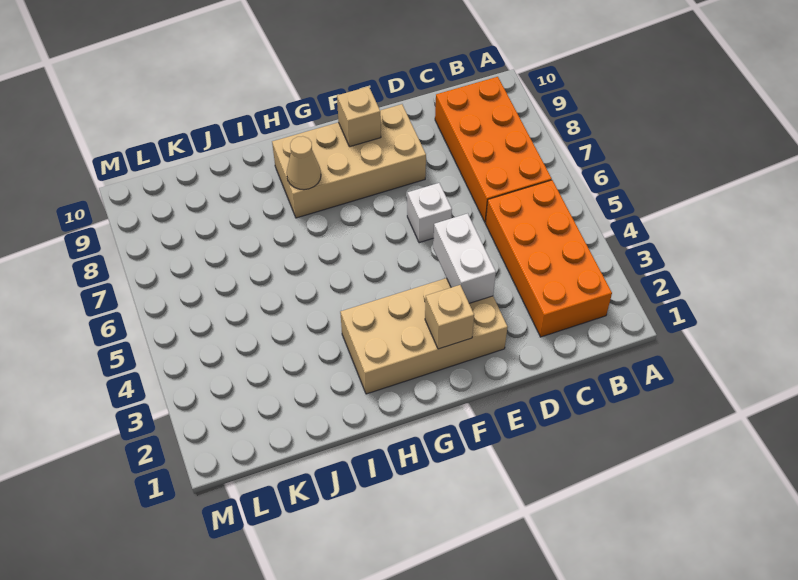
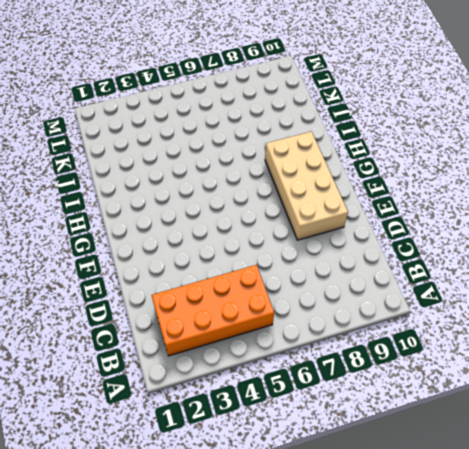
none -> orange 2x4 brick [435,77,552,222]
none -> tan 2x4 brick [340,278,508,394]

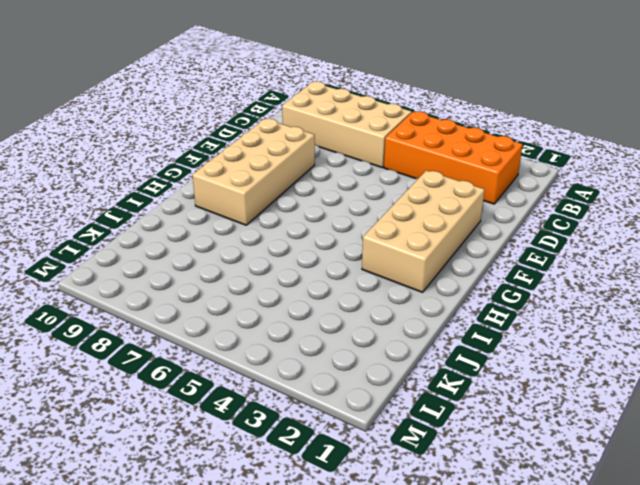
tan 2x4 brick [282,81,412,168] -> orange 2x4 brick [435,77,552,222]
none -> white 1x1 brick [407,183,452,243]
none -> white 1x2 brick [433,213,496,303]

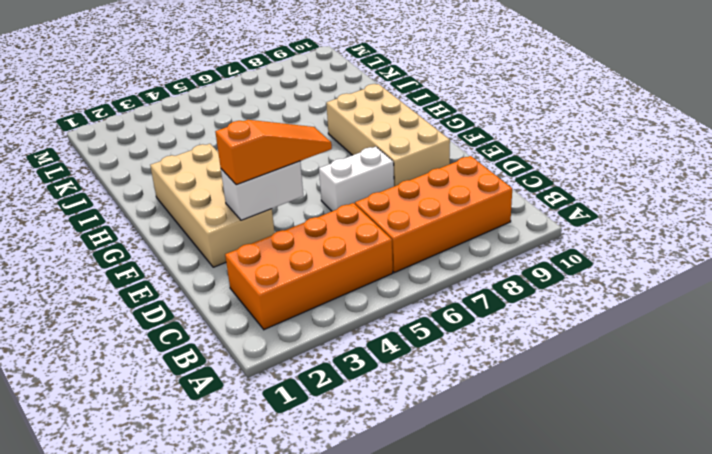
orange 1x3 slope [215,120,332,185] -> none
white 1x2 brick [319,147,394,211] -> white 1x1 brick [407,183,452,243]
none -> tan 1x1 brick [425,285,474,349]
none -> tan 1x1 brick [337,86,381,147]

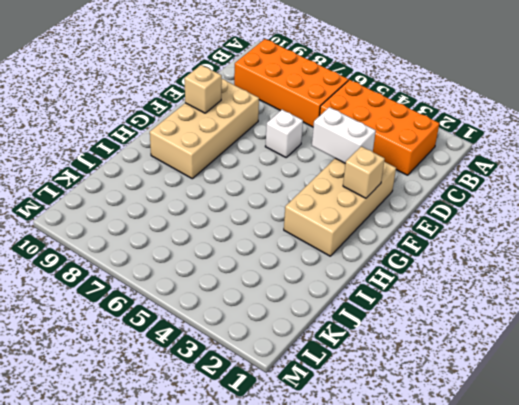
none -> tan 1x1 cone [287,136,321,190]

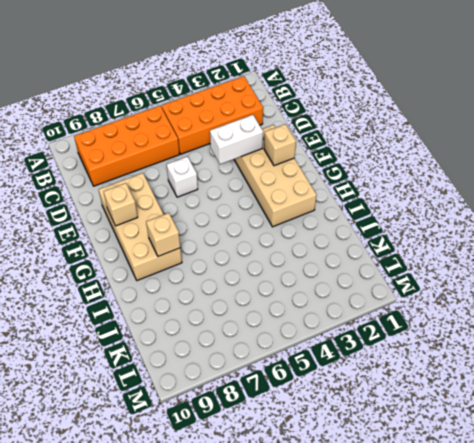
tan 1x1 brick [146,213,180,256] -> tan 1x1 cone [287,136,321,190]

